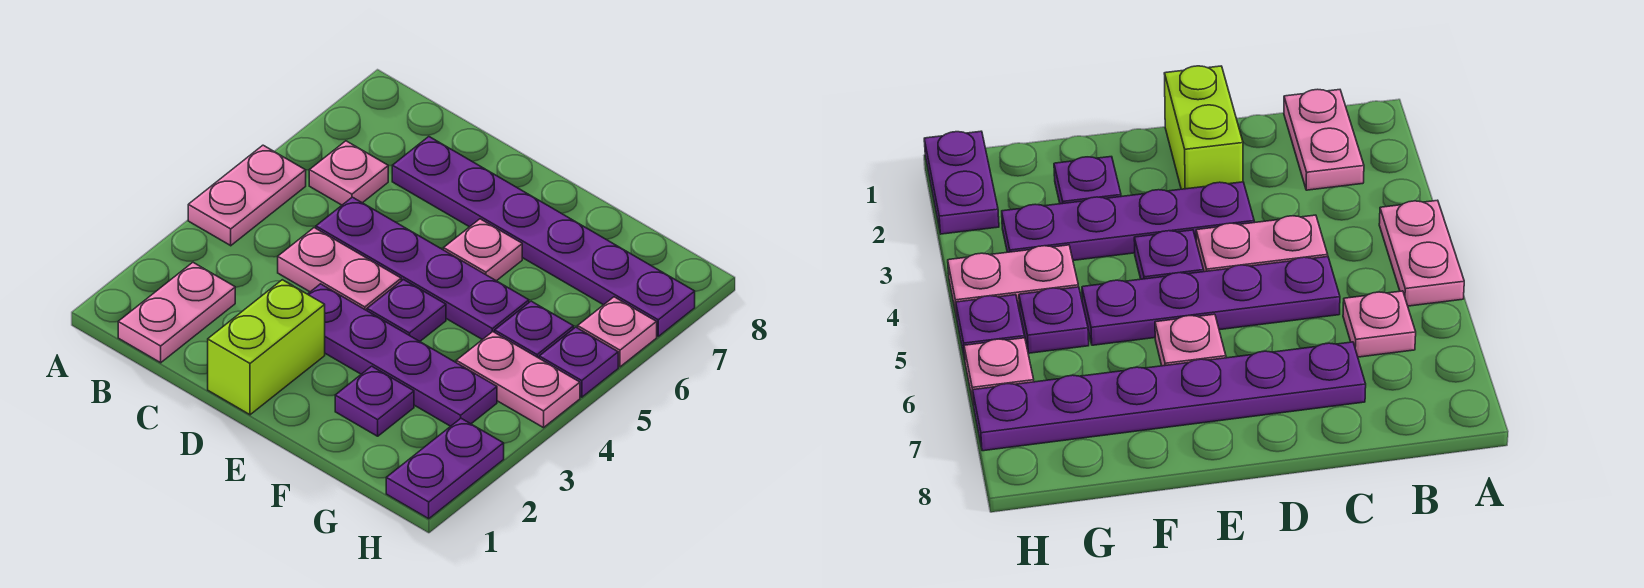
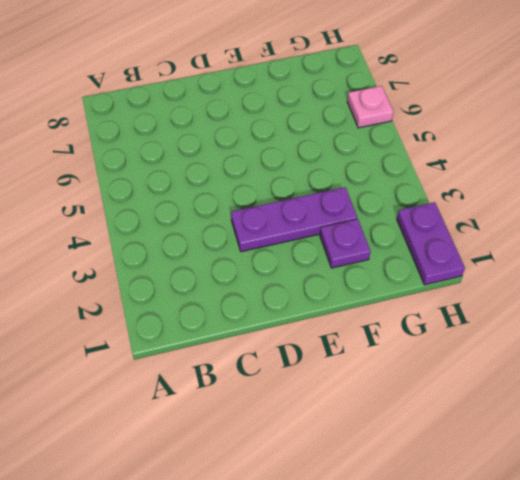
purple 1x3 plate [231,187,357,252] -> purple 1x4 plate [308,284,497,426]
none -> pink 1x2 plate [188,145,306,246]
none -> pink 1x2 plate [118,262,235,363]
none -> pink 1x1 plate [309,141,388,205]

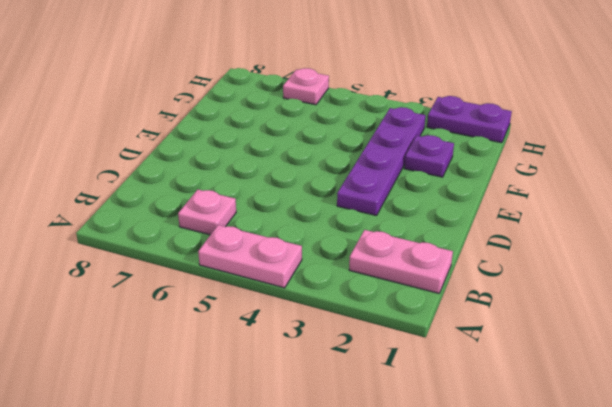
none -> pink 1x2 plate [278,228,401,311]
none -> purple 1x4 plate [316,197,529,340]
none -> purple 1x6 plate [392,137,695,336]

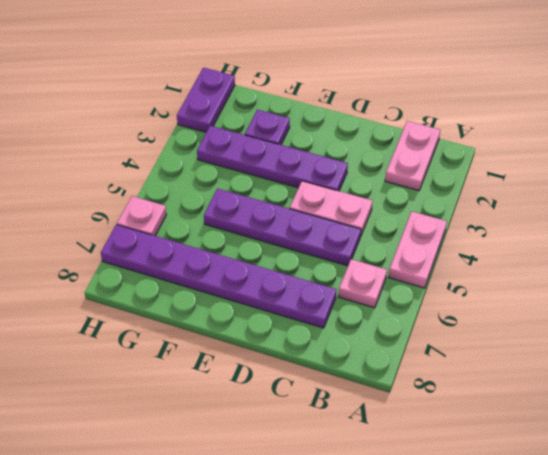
none -> lime 1x2 brick [208,280,325,415]
none -> purple 1x1 plate [367,280,446,341]
none -> pink 1x1 plate [444,219,522,281]

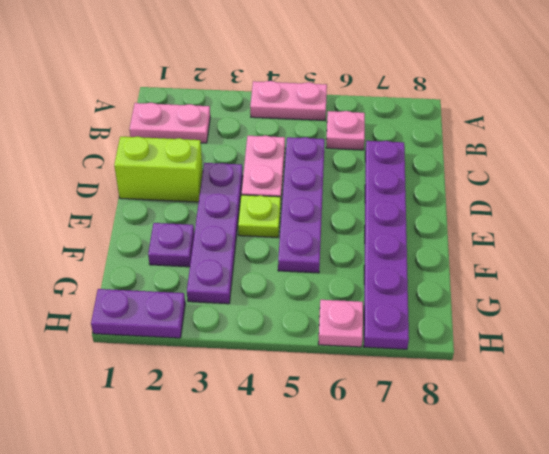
lime 1x1 plate [238,195,281,237] -> purple 1x1 plate [367,280,446,341]
none -> pink 1x1 plate [444,219,522,281]
none -> pink 1x2 plate [456,332,580,428]
none -> purple 1x1 plate [495,301,574,358]

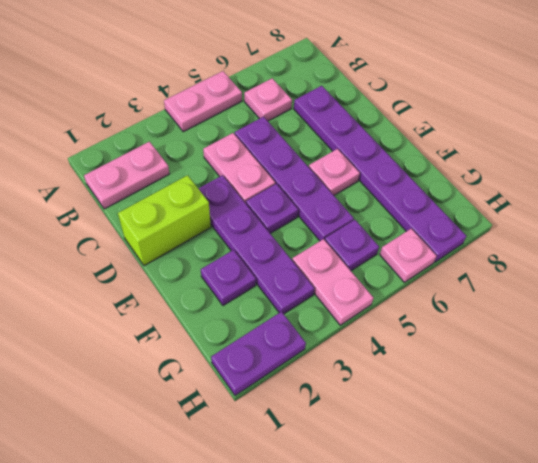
none -> purple 1x1 plate [539,327,618,397]

